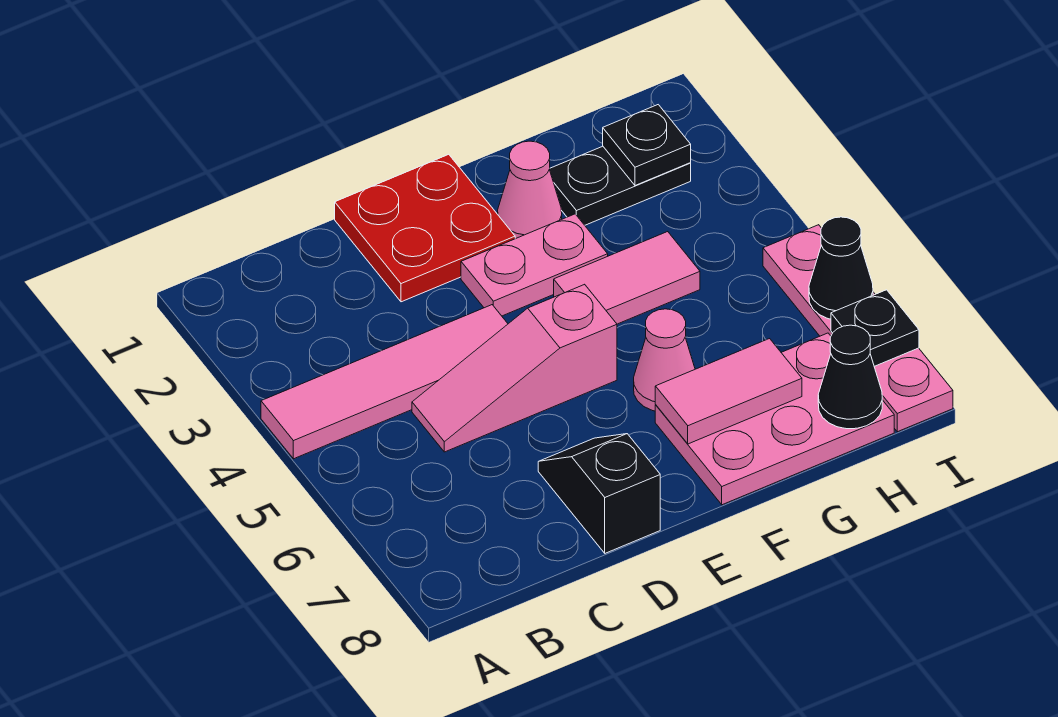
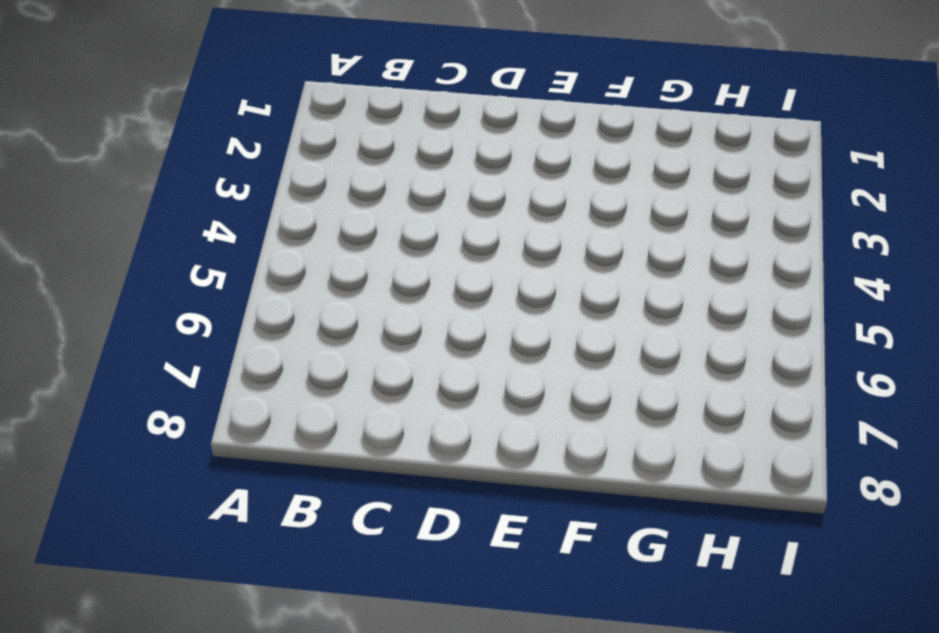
none -> pink 1x4 tile [261,305,508,459]
none -> pink 1x3 slope [412,284,617,452]
none -> red 2x2 plate [335,154,515,302]

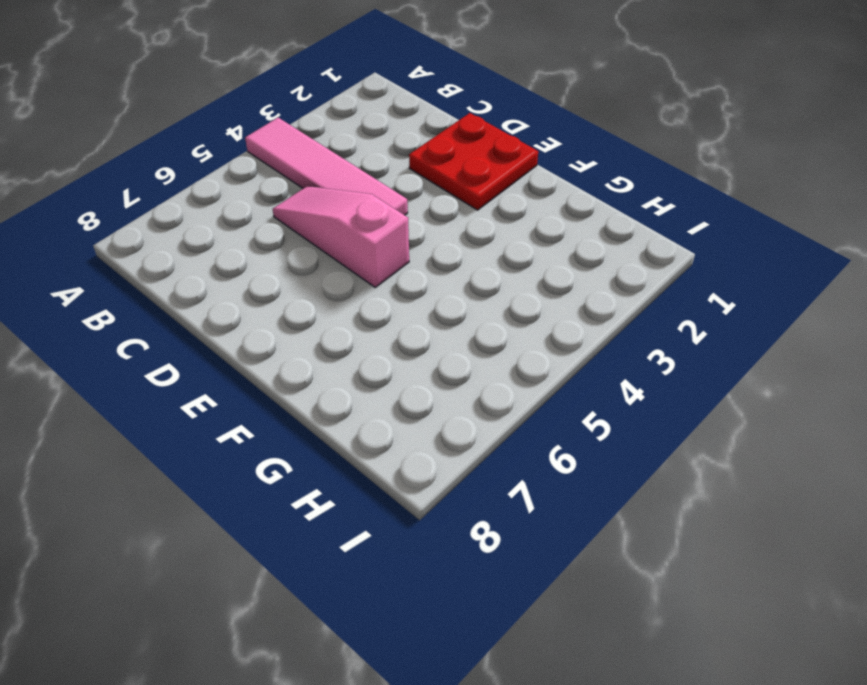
none -> black 1x2 slope [538,434,660,553]
none -> pink 1x2 plate [461,214,608,316]
none -> pink 1x1 cone [498,141,562,239]

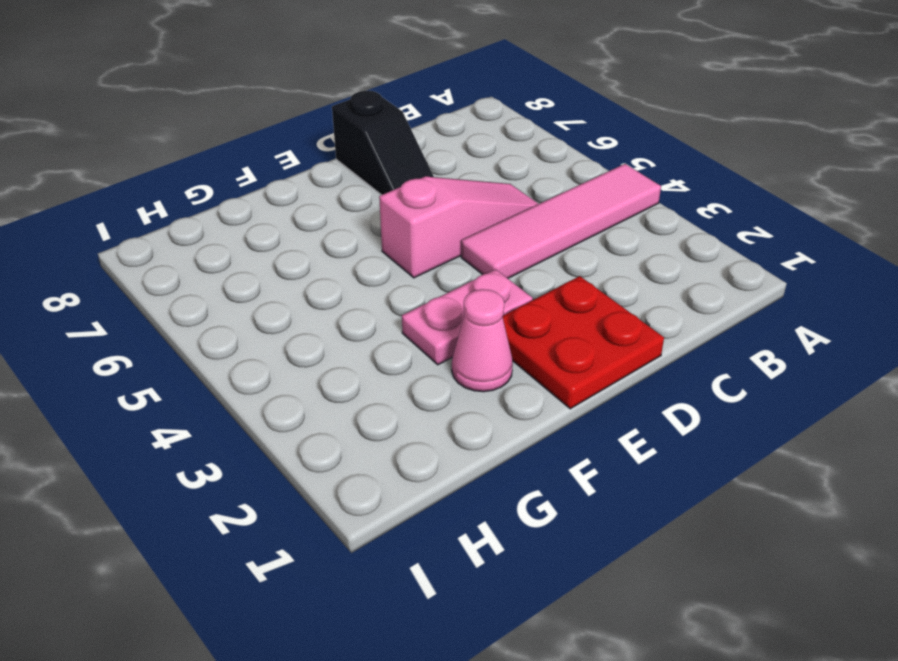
none -> pink 1x2 tile [554,232,700,324]
none -> pink 1x1 cone [634,309,695,411]
none -> pink 2x3 plate [655,333,894,505]

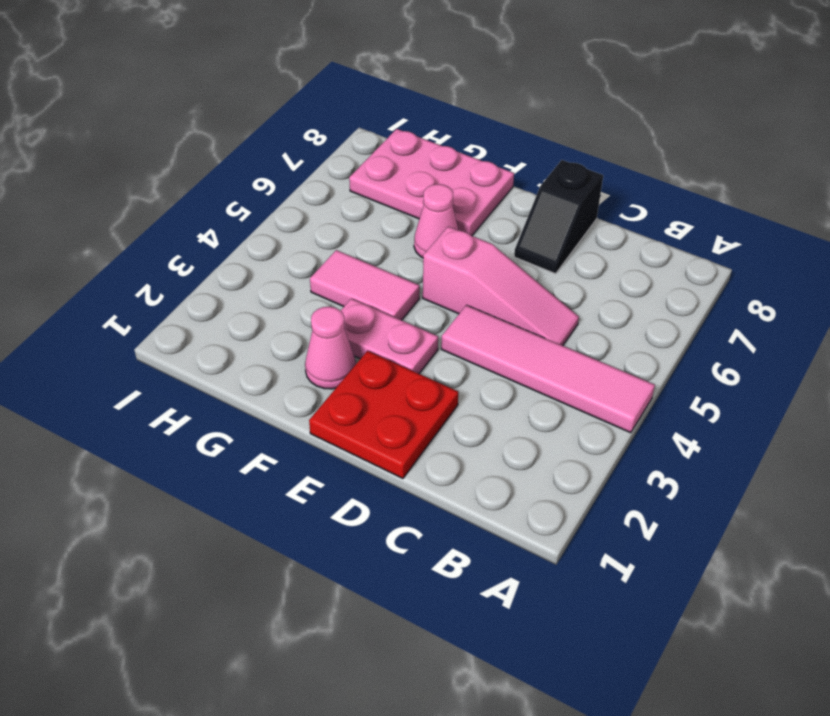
none -> black 1x2 plate [549,146,691,225]
none -> pink 1x4 plate [763,225,953,432]
none -> pink 1x2 tile [655,339,802,444]

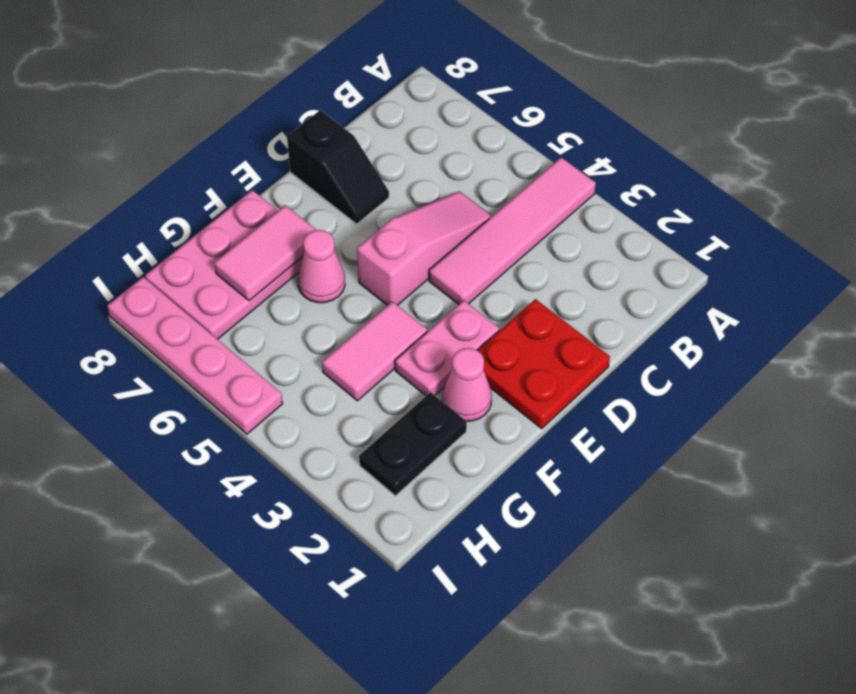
none -> black 1x1 plate [603,105,691,186]
none -> black 1x1 cone [818,325,882,429]
none -> black 1x1 cone [809,217,873,319]

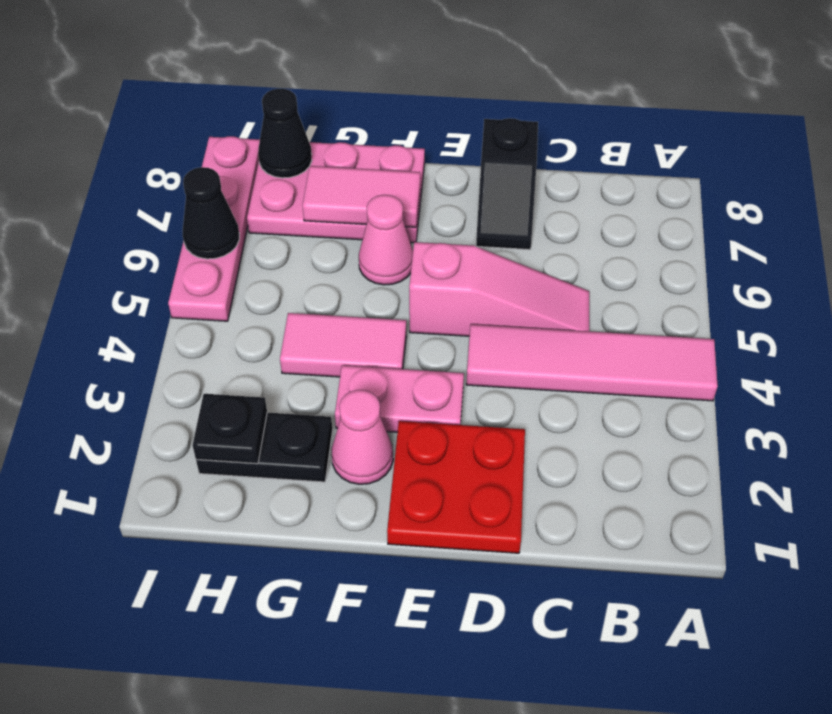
none -> black 1x1 plate [831,290,919,366]

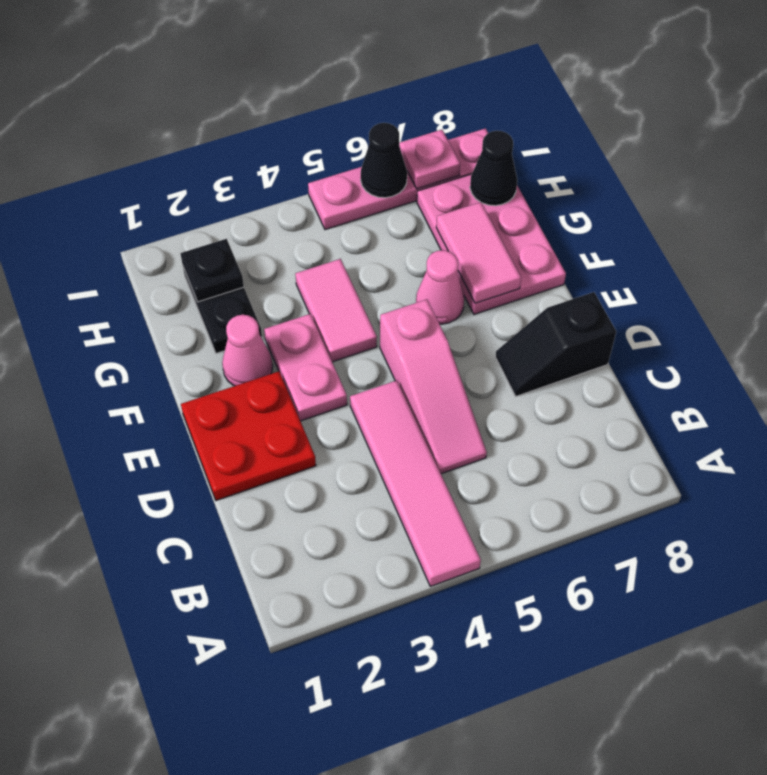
pink 1x1 plate [399,130,460,189] -> black 1x1 plate [831,290,919,366]

